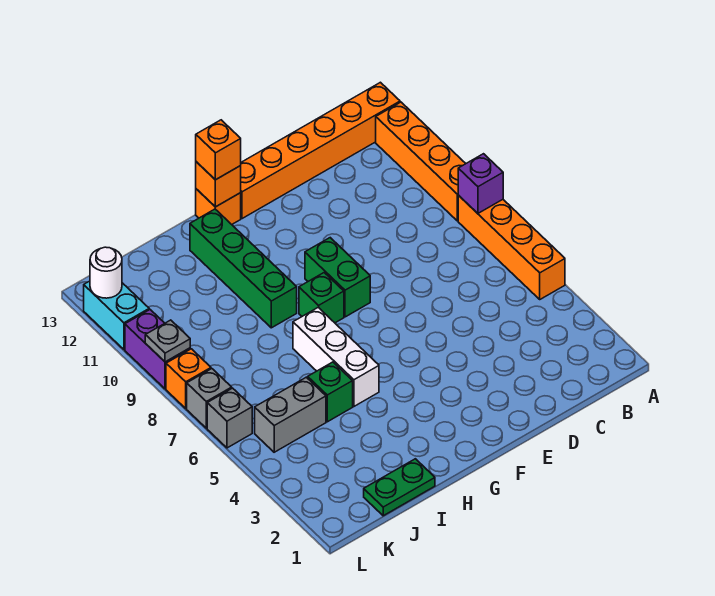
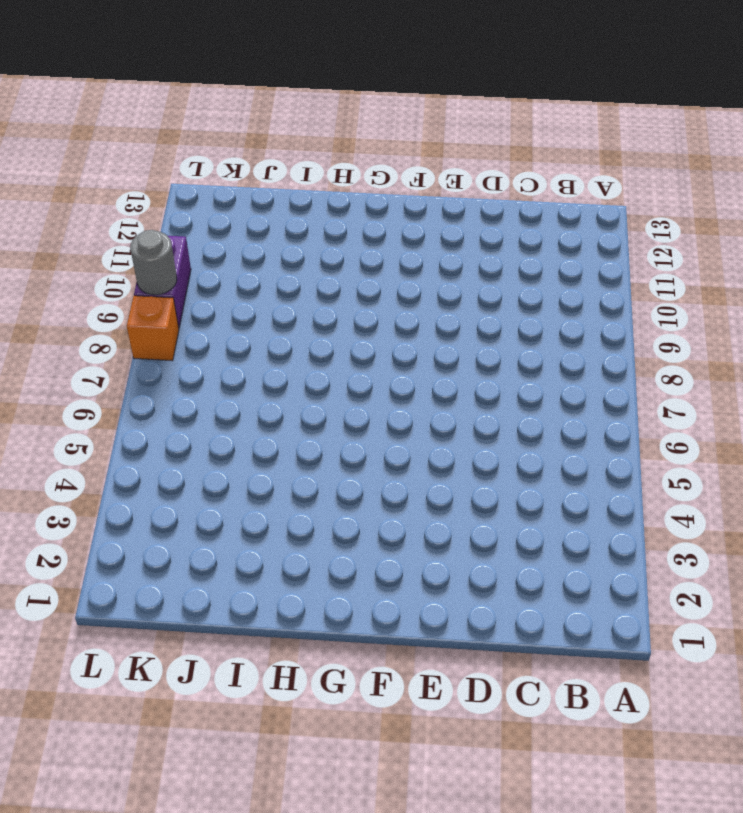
grey 1x1 round brick [130,230,177,295] -> grey 1x1 plate [145,320,190,362]
none -> orange 1x4 brick [458,195,565,299]
none -> orange 1x4 brick [376,102,466,221]
none -> orange 1x6 brick [240,82,400,219]

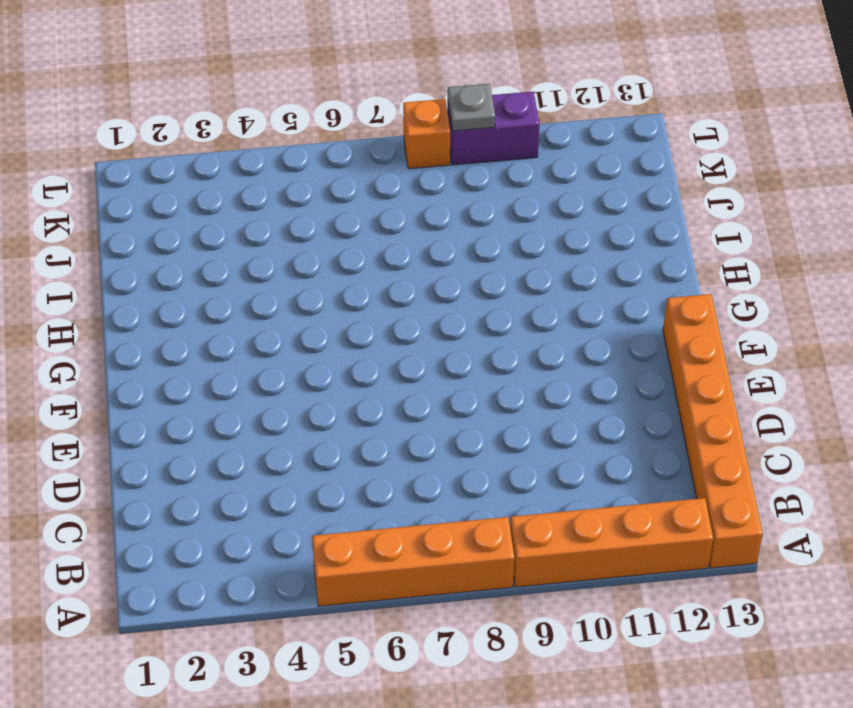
none -> green 1x2 brick [305,238,370,317]
none -> green 1x1 brick [299,273,344,323]
none -> orange 1x1 brick [196,189,241,224]

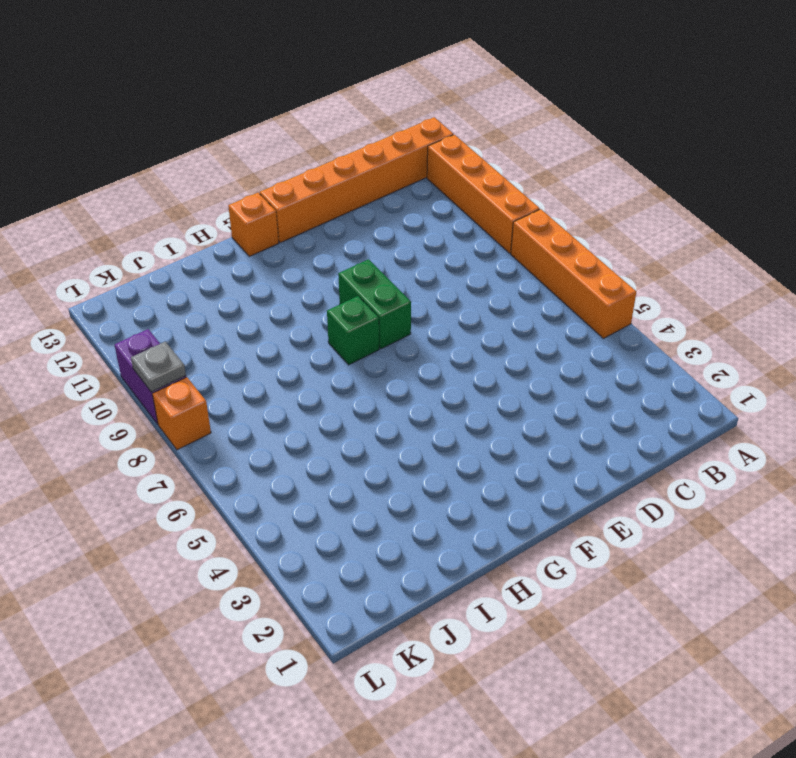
none -> white 1x3 brick [293,307,379,406]
none -> green 1x4 brick [190,209,297,328]
none -> green 1x2 plate [364,459,435,516]

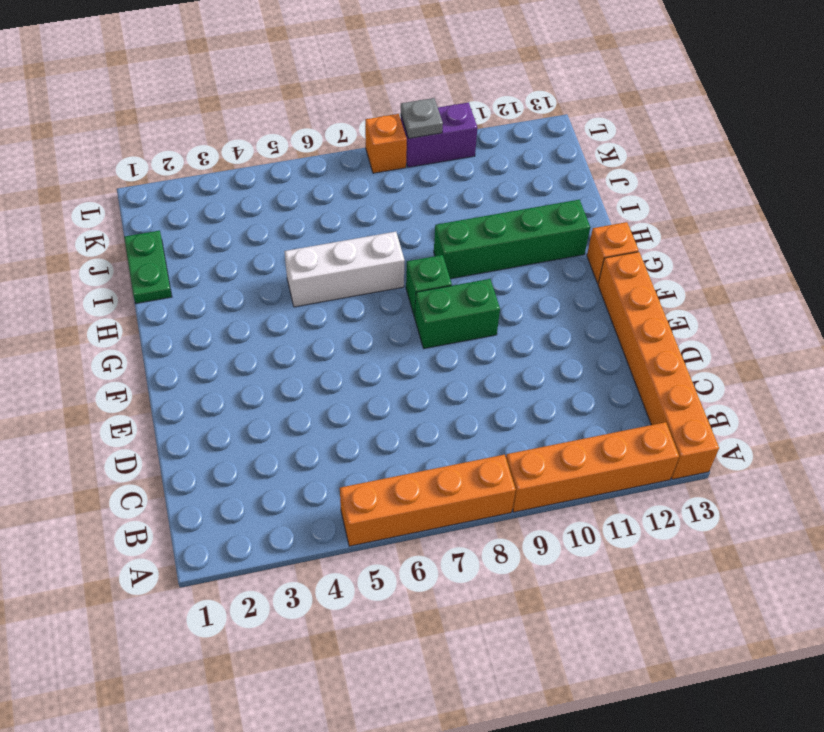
none -> green 1x1 brick [308,362,353,422]
none -> grey 1x2 brick [255,377,326,452]
none -> grey 1x1 brick [207,388,252,448]

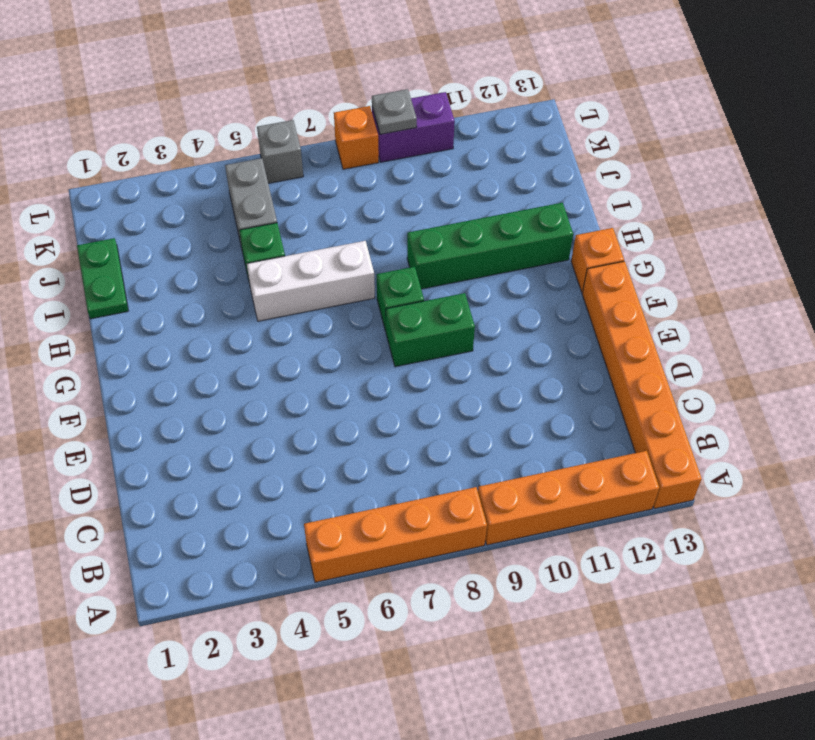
none -> grey 1x1 brick [187,369,232,428]
none -> cyan 1x2 brick [84,281,149,349]
none -> purple 1x1 brick [458,154,503,213]

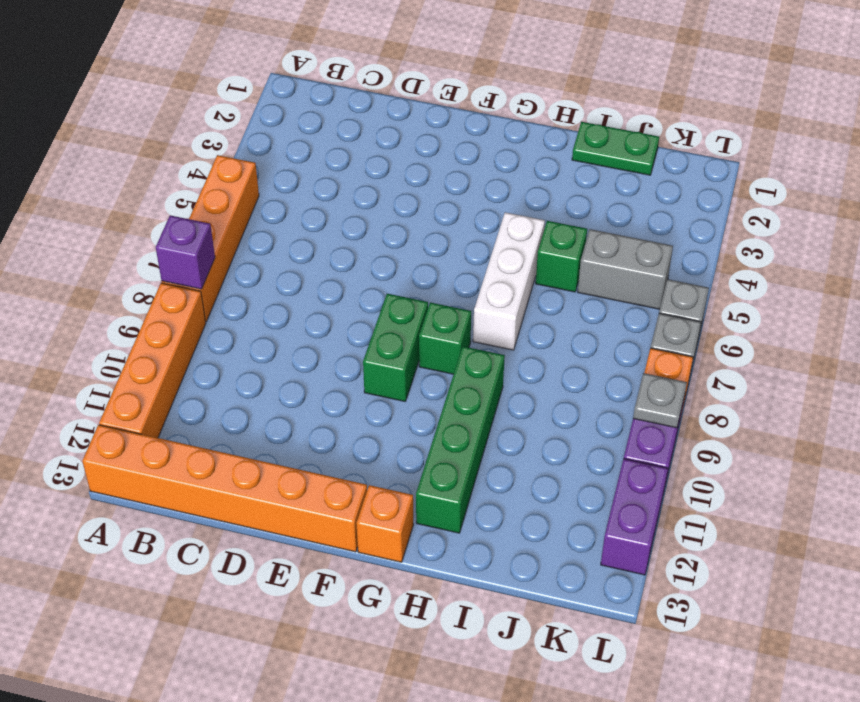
purple 1x2 brick [601,459,668,575] -> cyan 1x2 brick [84,281,149,349]
none -> orange 1x1 brick [196,162,241,207]
none -> white 1x1 round brick [90,247,122,298]
none -> orange 1x1 brick [196,120,241,180]

